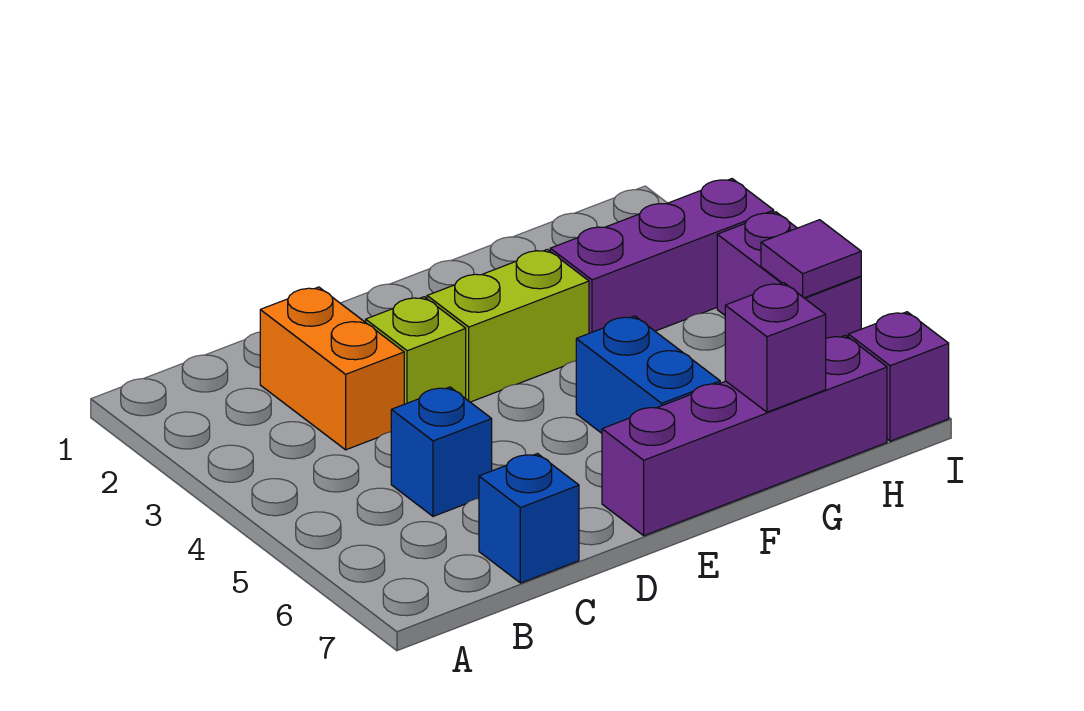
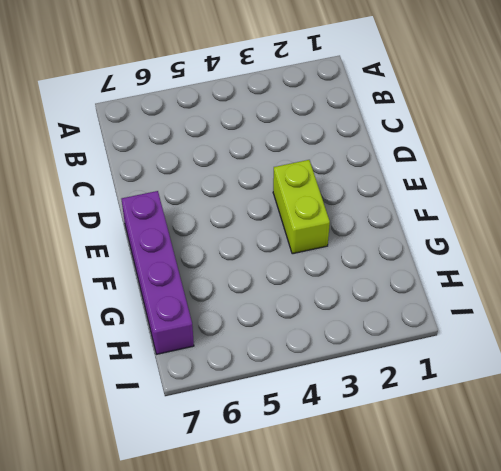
none -> orange 1x2 brick [260,287,404,450]
none -> blue 1x1 brick [391,387,492,516]
none -> blue 1x1 brick [479,454,579,583]

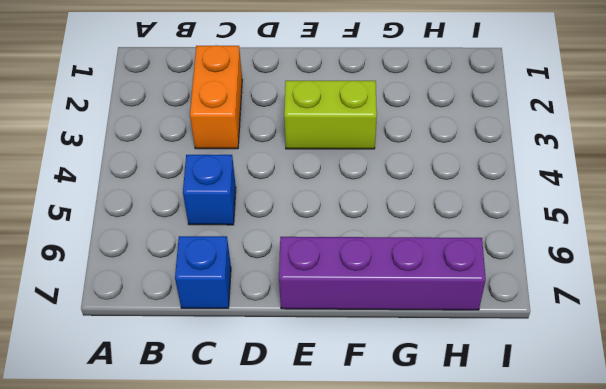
none -> lime 1x1 brick [366,297,466,404]
none -> blue 1x2 brick [576,316,720,433]
none -> purple 1x3 brick [550,179,774,333]

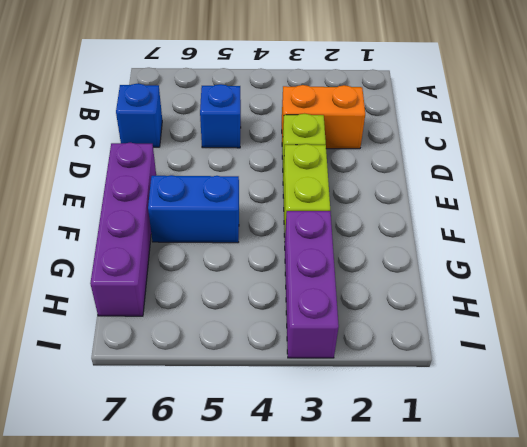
none -> purple 1x2 brick [717,212,861,338]
none -> purple 1x1 brick [848,312,949,441]
none -> purple 1x1 brick [725,283,826,412]

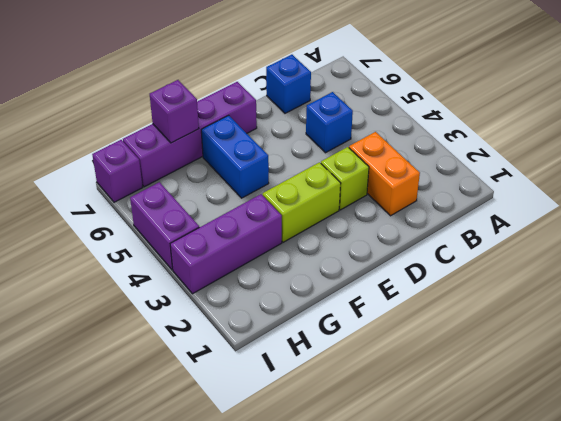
none -> purple 1x1 tile [761,220,861,298]

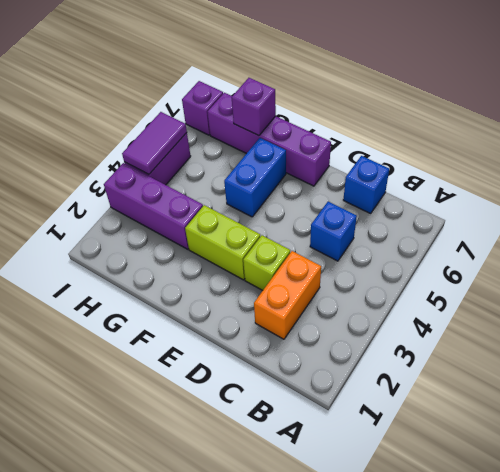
purple 1x2 tile [122,112,187,174] -> purple 1x1 tile [761,220,861,298]

